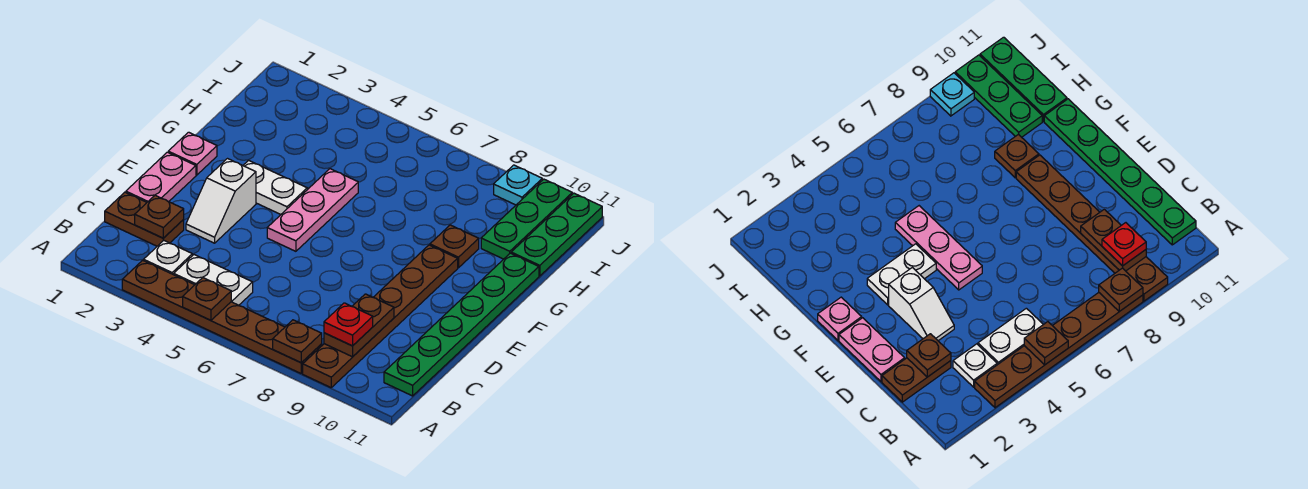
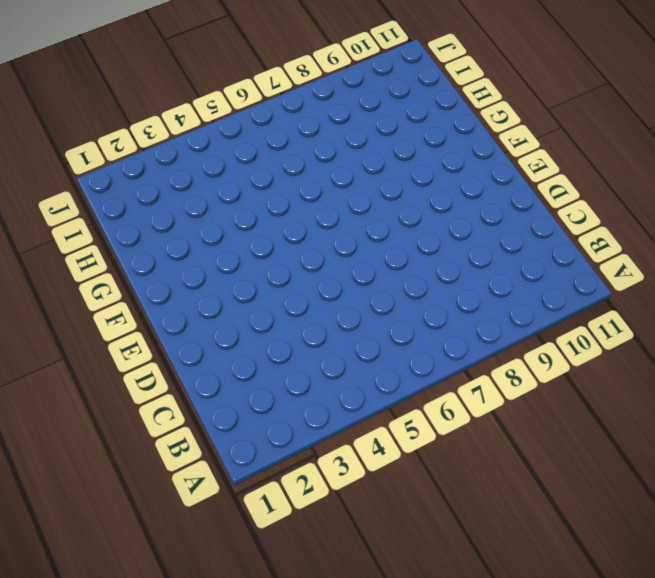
none -> brown 1x6 plate [122,260,322,373]
none -> brown 1x6 plate [303,245,458,387]
none -> white 1x1 plate [144,241,192,275]

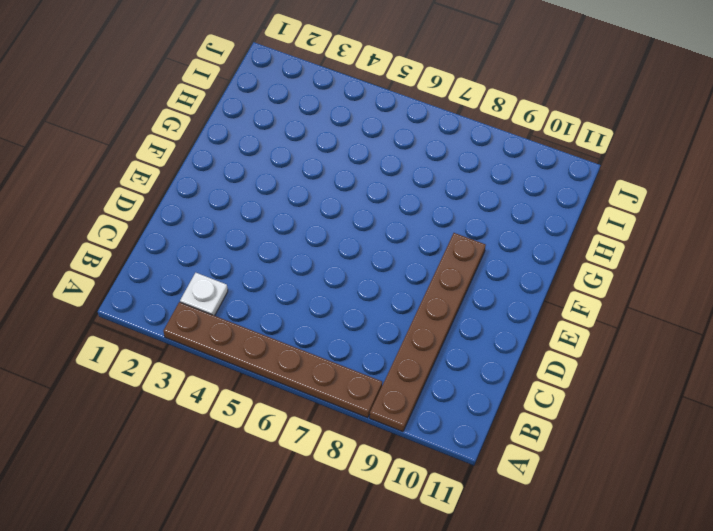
none -> white 1x2 plate [174,255,253,305]
none -> green 1x6 plate [384,253,539,396]
none -> brown 1x2 plate [105,192,184,246]

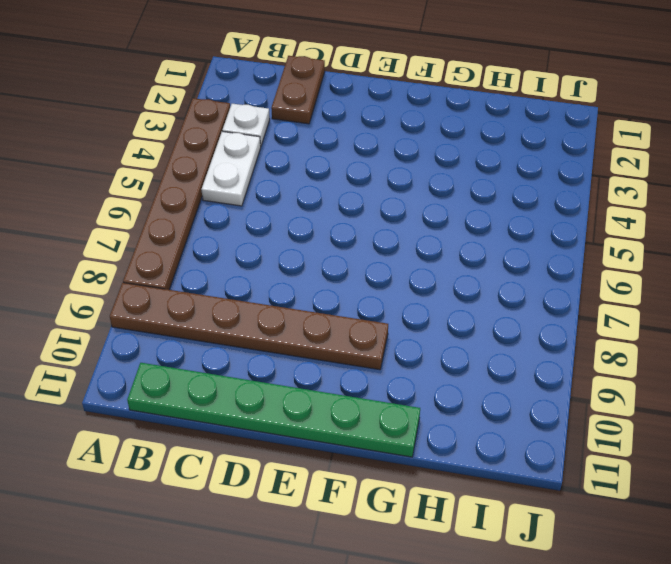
none -> pink 1x2 plate [126,152,196,202]
none -> white 1x2 slope [186,159,256,243]
none -> pink 1x3 plate [267,169,358,251]

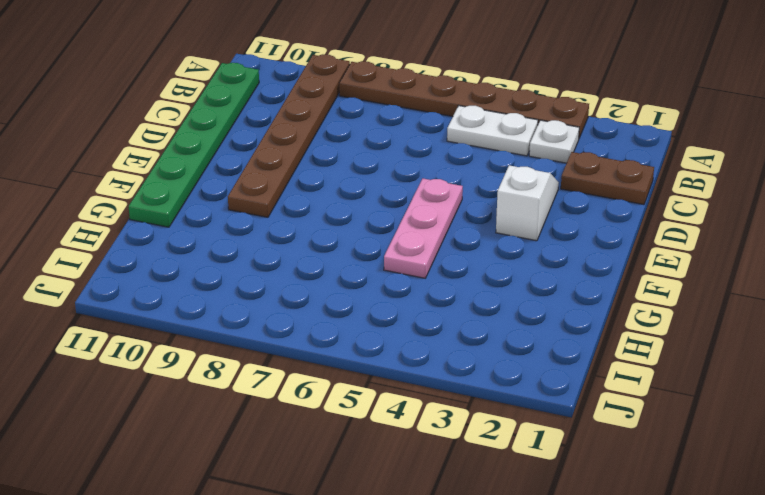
none -> pink 1x2 plate [126,152,196,202]
none -> pink 1x1 plate [168,132,217,175]
none -> white 1x2 plate [243,160,307,214]

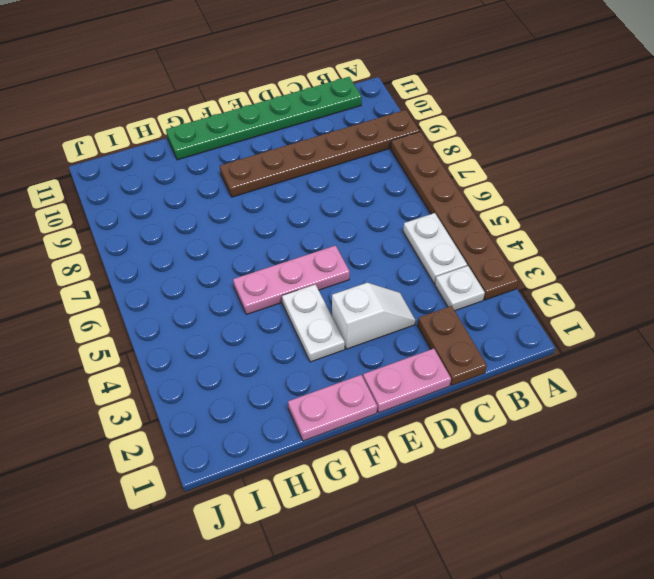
pink 1x2 plate [288,375,377,441] -> pink 1x1 plate [168,132,217,175]
none -> brown 1x1 plate [430,225,479,268]
none -> green 1x3 plate [481,179,572,259]
none -> green 1x3 plate [511,193,602,276]

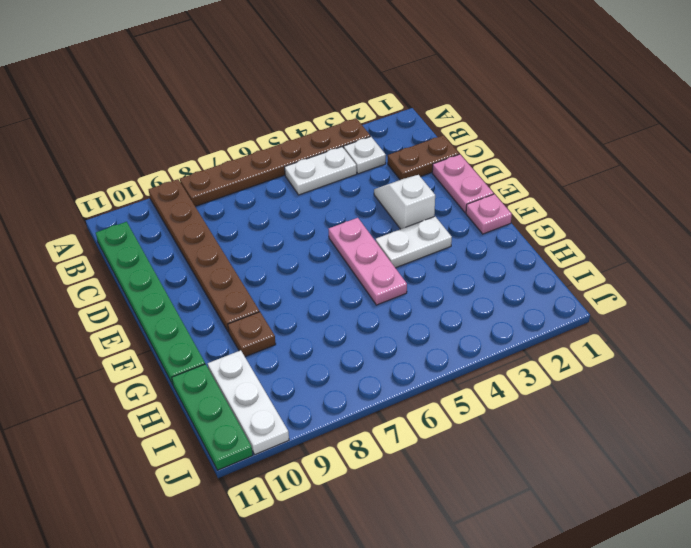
white 1x3 plate [208,350,289,454] -> green 1x3 plate [481,179,572,259]
none -> cyan 1x1 plate [494,165,542,205]
none -> brown 1x1 plate [183,278,231,320]
none -> brown 1x1 plate [273,320,322,363]

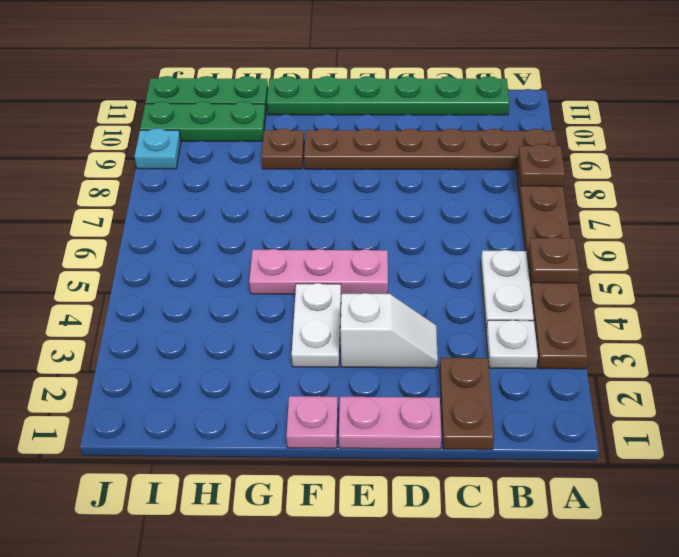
none -> brown 1x2 plate [324,294,394,357]
none -> brown 1x1 plate [135,195,184,238]
none -> red 1x1 plate [324,303,373,346]

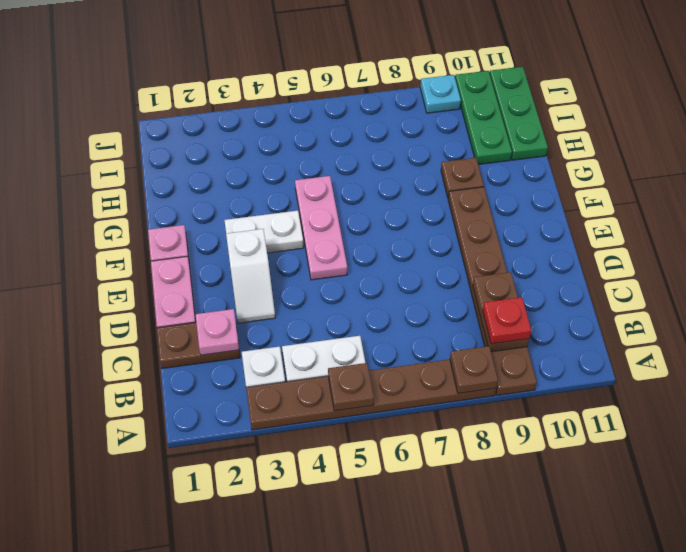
pink 1x1 plate [195,309,239,355] -> brown 1x1 plate [135,195,184,238]
none -> green 1x6 plate [384,253,539,396]

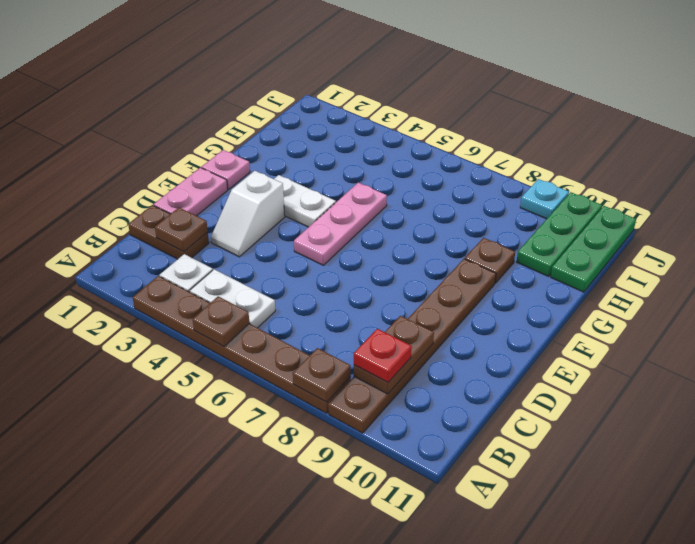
none -> green 1x6 plate [384,253,539,396]

